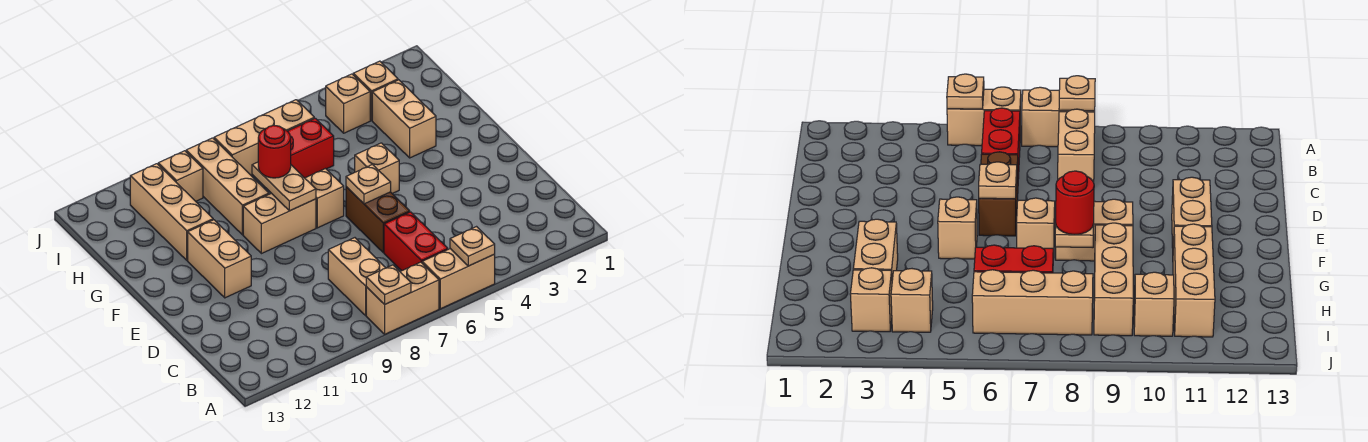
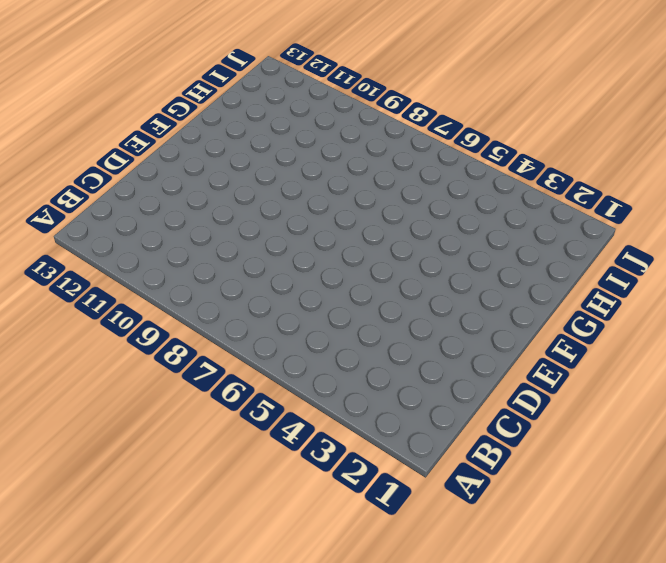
none -> tan 1x2 brick [422,249,495,309]
none -> tan 1x2 brick [366,262,439,334]
none -> red 1x2 brick [384,212,448,271]

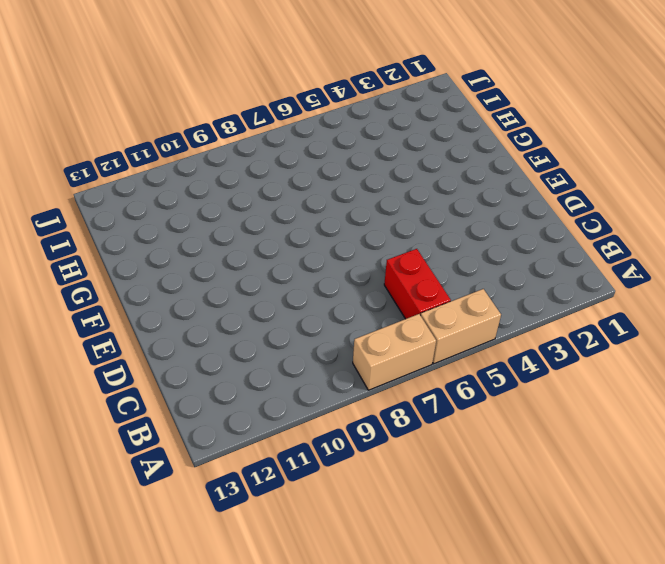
none -> tan 1x2 brick [328,238,385,315]
none -> brown 1x2 brick [346,187,410,252]
none -> tan 1x2 brick [188,220,251,298]

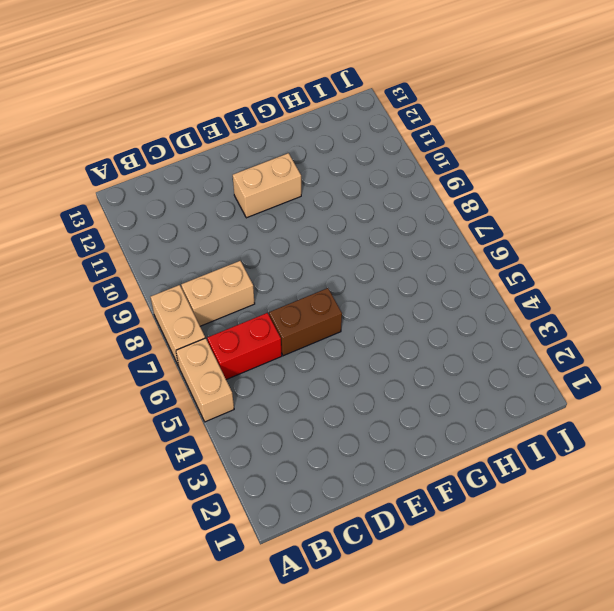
none -> tan 1x1 brick [355,143,399,194]
none -> tan 1x1 brick [305,169,344,228]
none -> tan 1x2 brick [243,193,316,254]

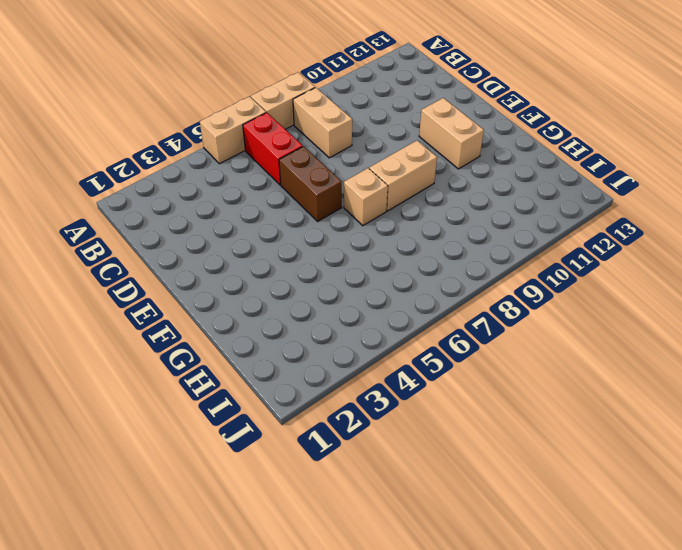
none -> tan 1x1 brick [355,143,399,194]
none -> tan 1x2 brick [372,80,436,158]
none -> tan 1x3 brick [186,138,269,235]

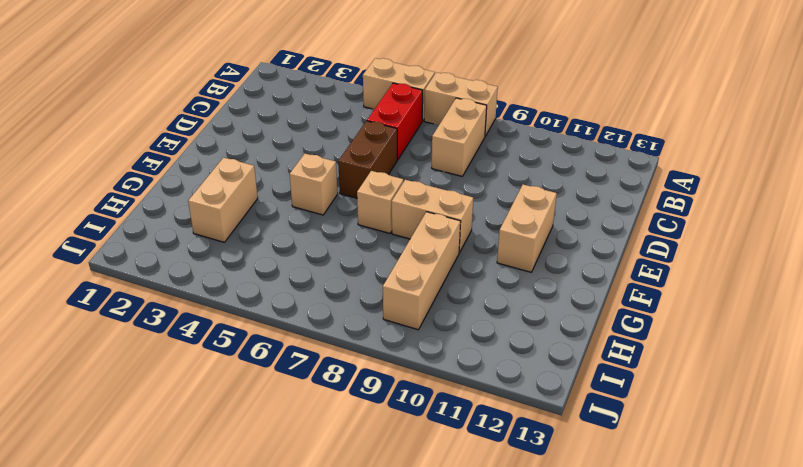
none -> tan 1x3 brick [130,164,213,260]
none -> red 1x2 brick [288,118,334,178]
none -> tan 1x1 brick [353,61,398,120]

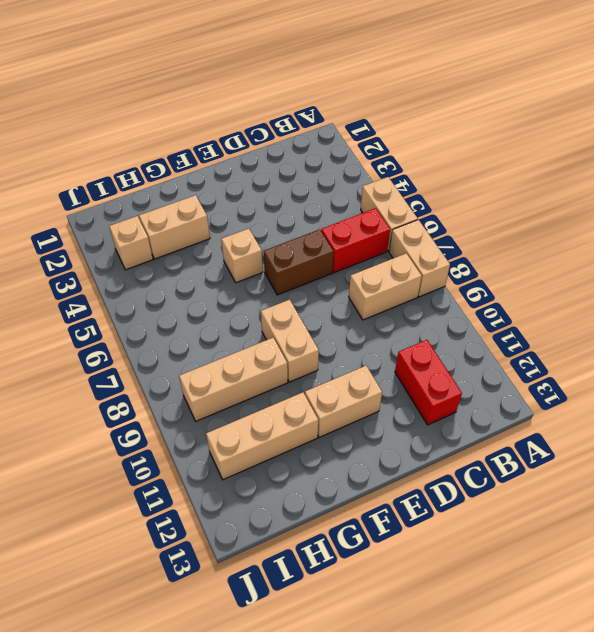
red 1x2 brick [395,340,462,425] -> red 1x2 brick moved to [288,118,334,178]
none -> tan 1x1 brick [305,169,344,228]
none -> tan 1x1 brick [326,74,370,133]
none -> tan 1x3 brick [214,100,314,176]

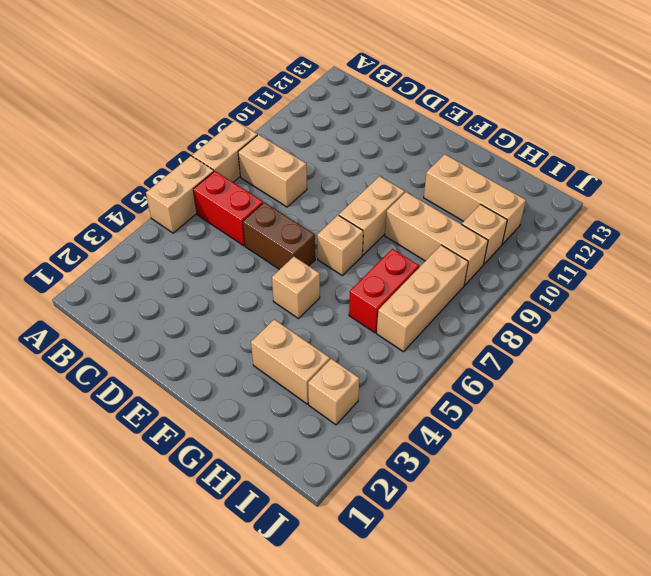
none -> tan 1x2 brick [188,220,251,298]
none -> tan 1x1 brick [326,74,370,133]
none -> tan 1x1 plate [450,227,495,266]

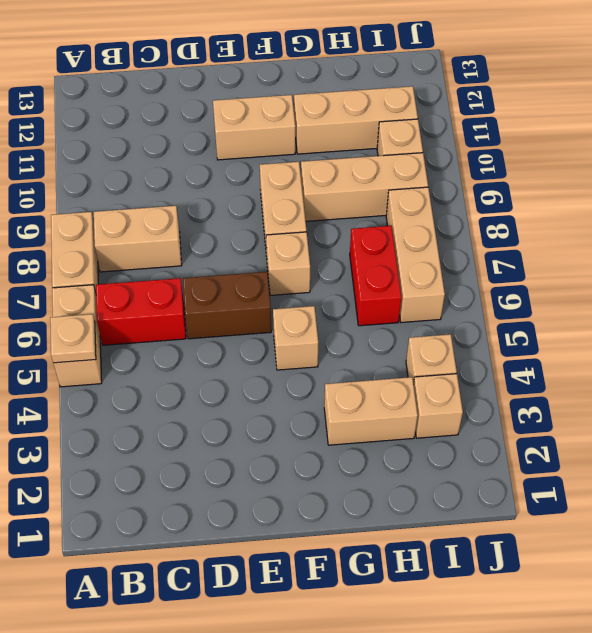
none -> tan 1x1 plate [366,265,411,304]
none -> tan 1x1 plate [346,165,391,204]
none -> tan 1x2 plate [252,162,316,211]

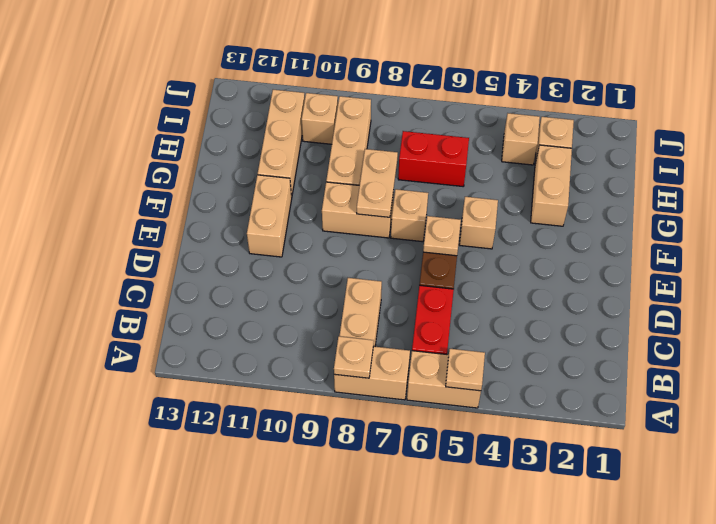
none -> tan 1x3 brick [214,100,314,176]
none -> red 1x1 round brick [258,125,291,178]

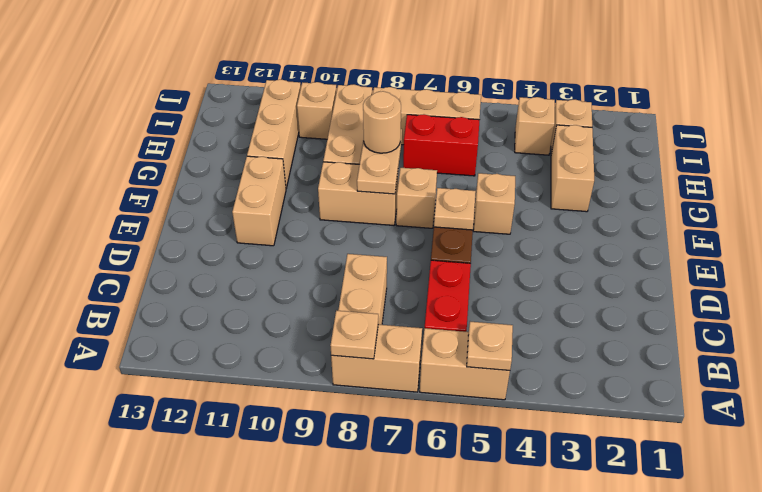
tan 1x1 round brick [363,91,401,153] -> red 1x1 round brick [258,125,291,178]

